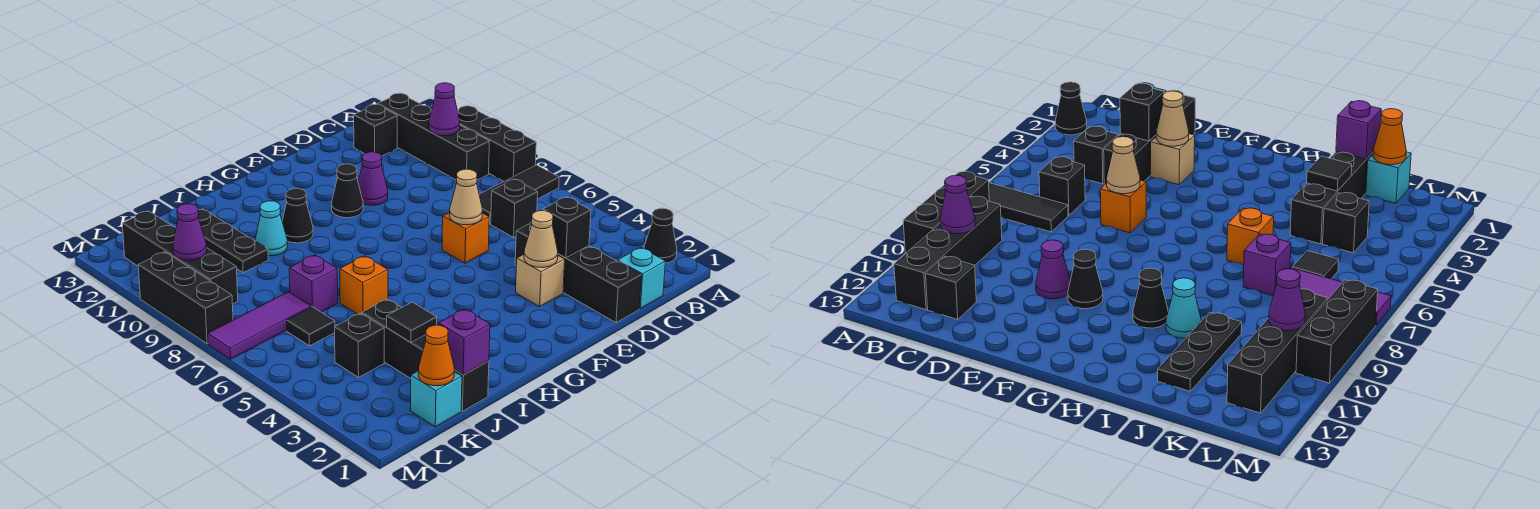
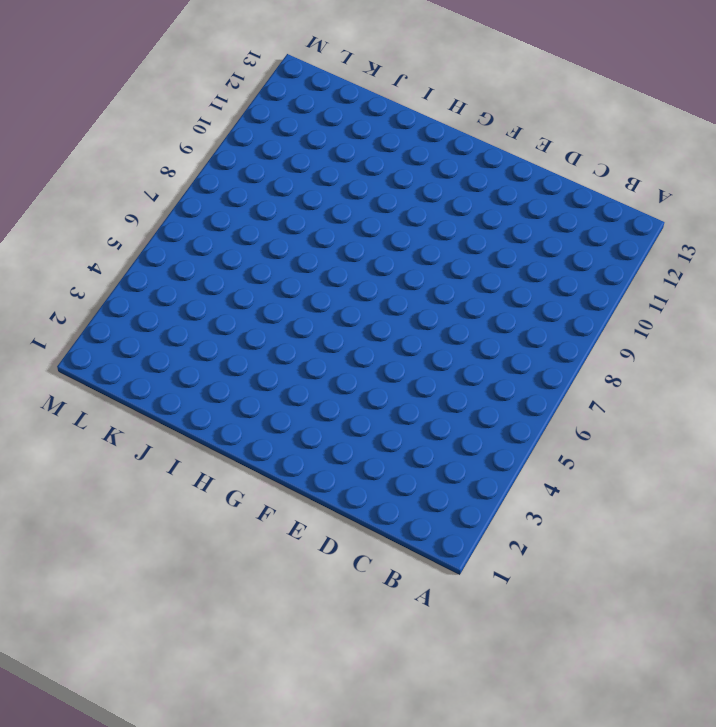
none -> black 1x1 cone [644,208,677,263]
none -> black 1x3 tile [479,165,559,224]
none -> black 1x3 brick [458,106,536,181]
none -> black 1x4 brick [378,93,489,180]

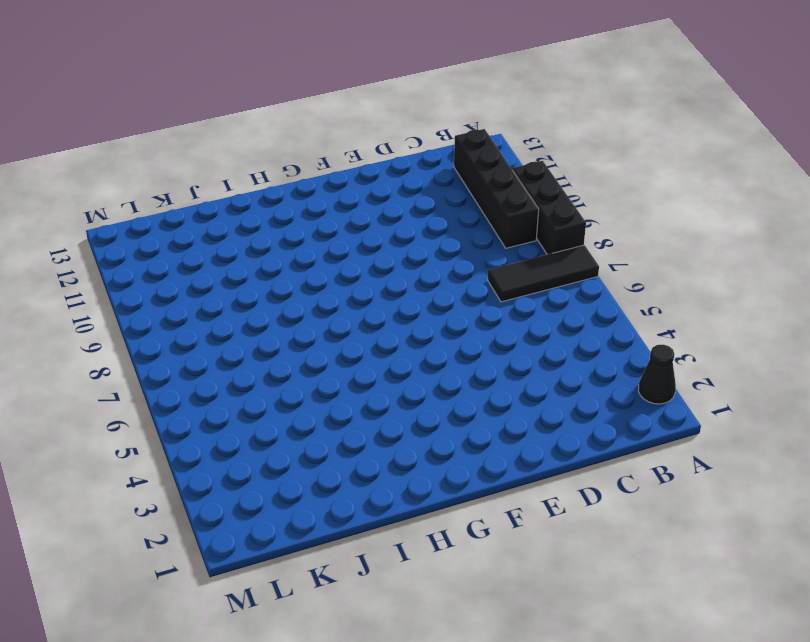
none -> cyan 1x1 brick [617,247,665,309]
none -> black 1x1 brick [1073,126,1118,184]
none -> black 1x1 brick [491,179,538,237]
none -> black 1x1 brick [353,104,397,156]

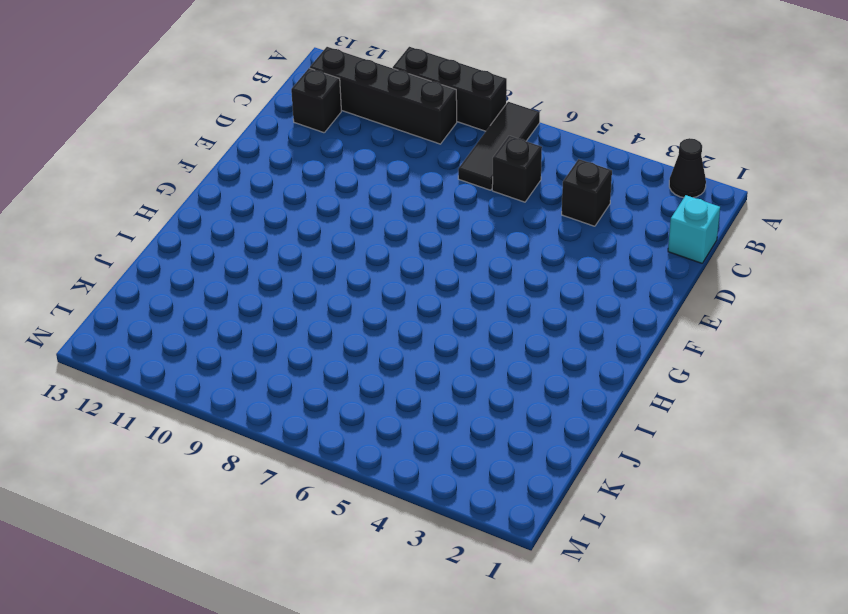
none -> black 1x4 brick [515,222,641,323]
none -> tan 1x1 brick [516,254,565,307]
none -> orange 1x1 brick [442,212,489,263]
none -> purple 1x1 cone [358,152,388,205]

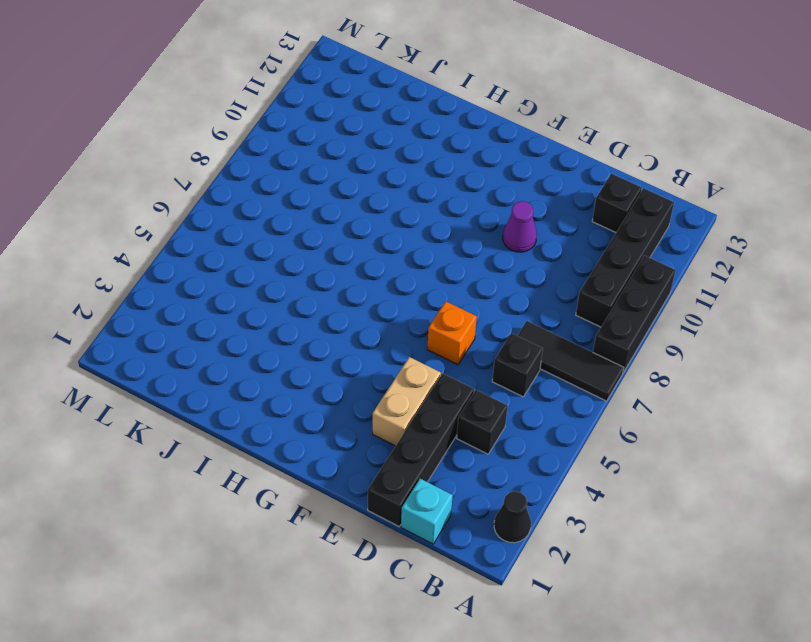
tan 1x2 brick [373,357,441,446] -> tan 1x1 brick [516,254,565,307]
none -> black 1x1 cone [331,164,363,218]
none -> black 1x1 cone [282,188,313,243]
none -> orange 1x1 brick [340,256,388,314]
none -> cyan 1x1 cone [255,201,288,256]

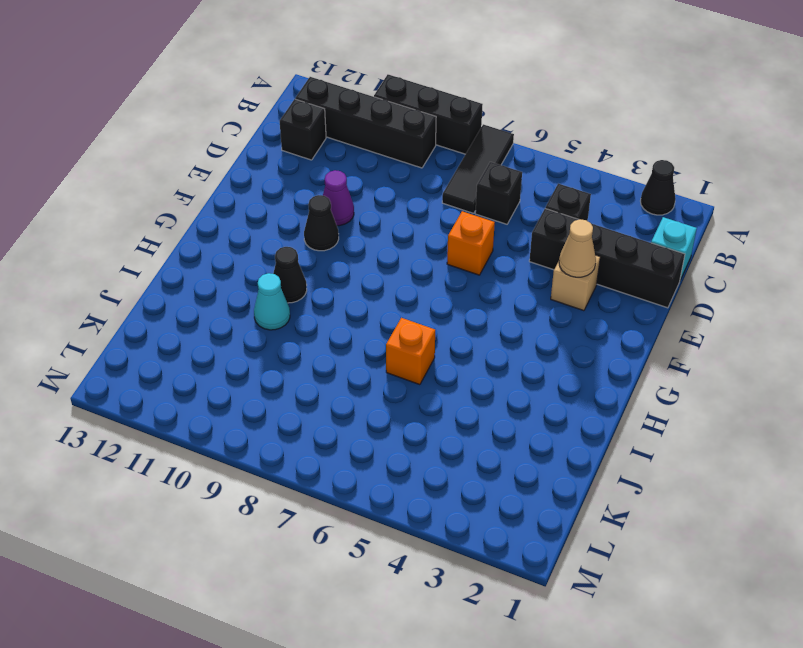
none -> black 1x4 brick [362,299,489,411]
none -> purple 1x1 brick [289,255,338,312]
none -> black 1x3 plate [198,209,268,272]
none -> cyan 1x1 brick [411,371,462,427]

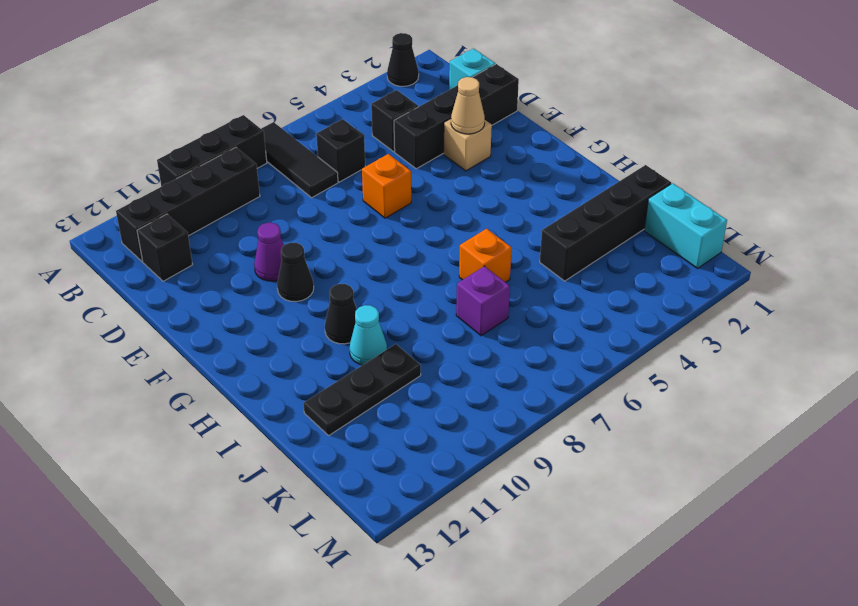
cyan 1x2 brick [644,183,727,268] -> cyan 1x1 brick [411,371,462,427]
none -> black 1x1 brick [335,313,384,377]
none -> black 1x1 tile [287,307,335,346]
none -> purple 1x3 tile [208,292,311,359]
none -> black 1x4 brick [122,211,238,304]

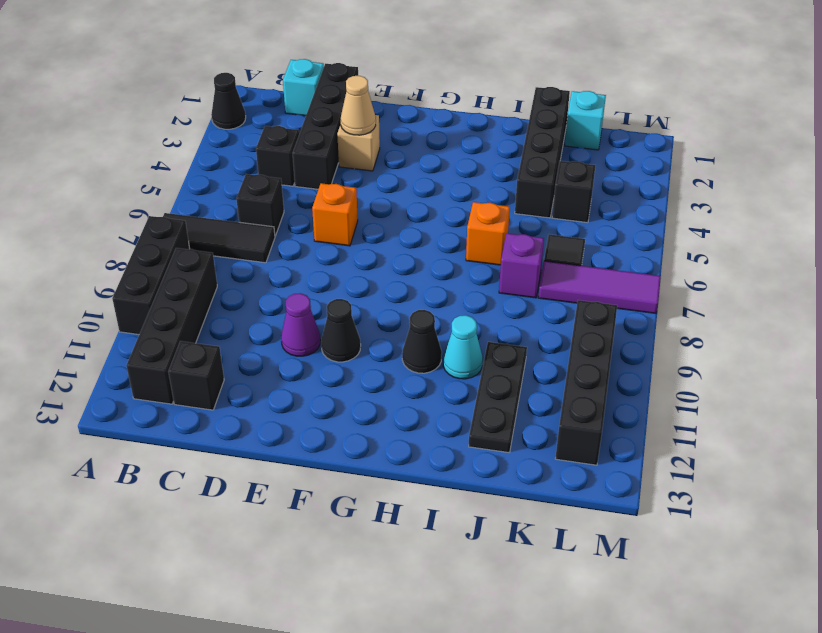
none -> black 1x3 brick [138,252,233,344]
none -> purple 1x1 cone [429,83,460,136]
none -> black 1x1 brick [543,197,591,258]
none -> tan 1x1 cone [450,169,482,225]

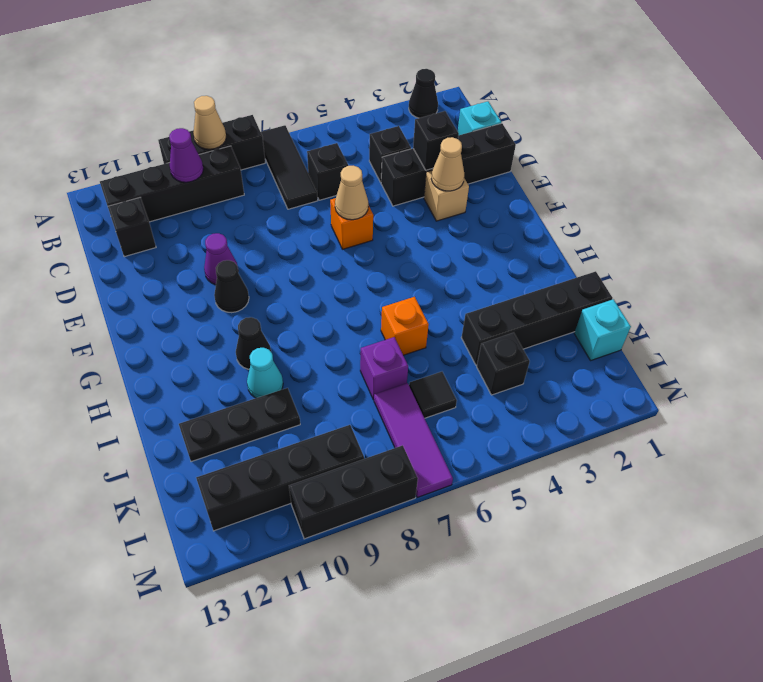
tan 1x1 cone [193,96,226,149] -> none
none -> purple 1x1 brick [439,309,490,375]
none -> black 1x1 tile [387,302,437,342]
none -> orange 1x1 cone [418,325,454,386]
none -> purple 1x1 cone [173,204,207,260]

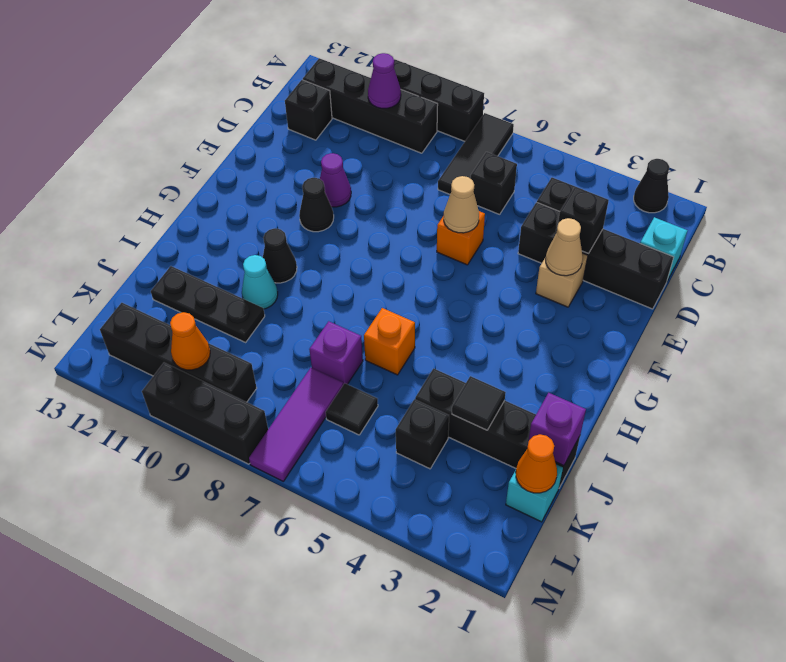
orange 1x1 cone [170,312,210,370] -> purple 1x1 cone [173,204,207,260]

